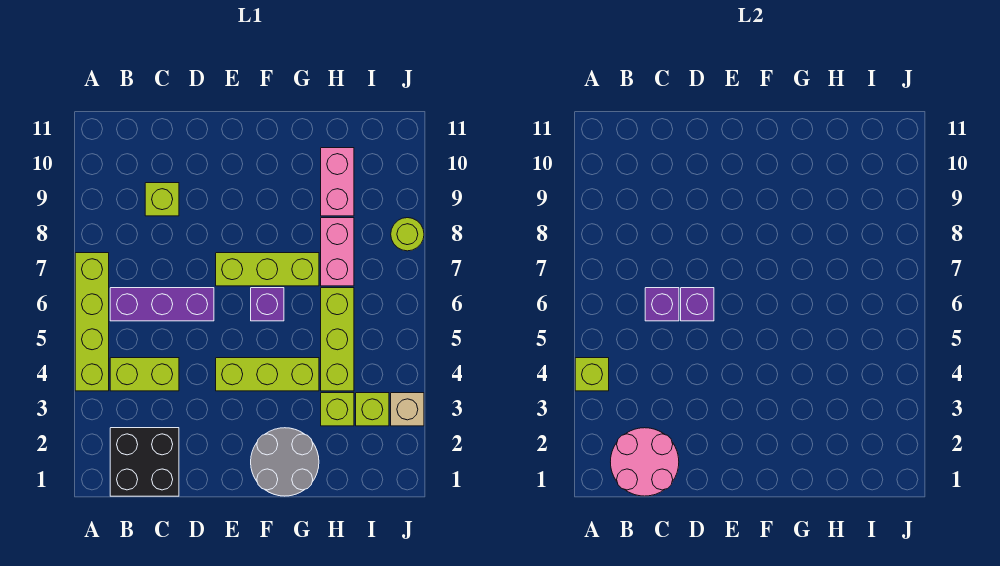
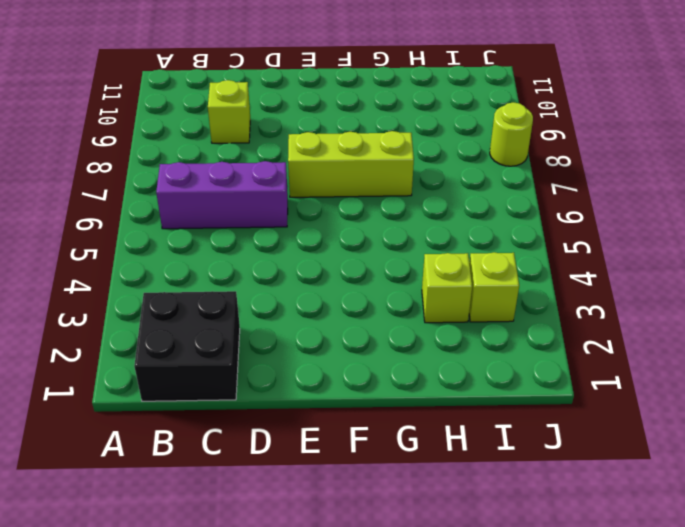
none -> lime 1x4 brick [75,253,109,391]
none -> lime 1x2 brick [110,358,179,391]
none -> lime 1x3 brick [216,358,319,391]

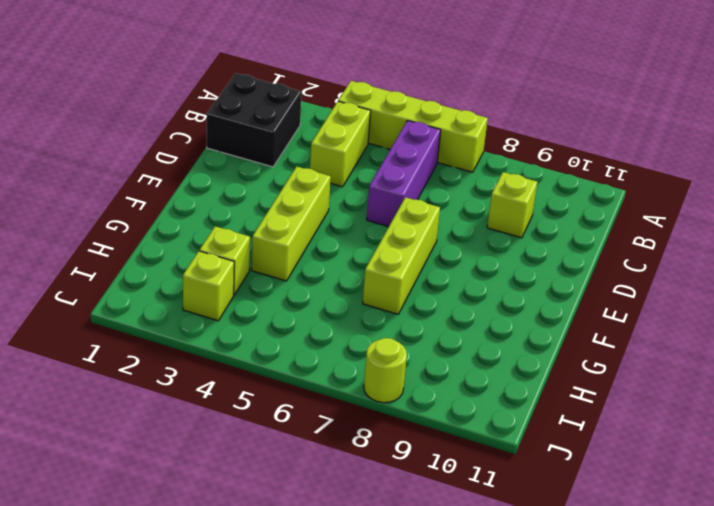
none -> grey 2x2 round brick [251,428,319,496]
none -> purple 1x1 brick [251,288,284,321]
none -> lime 1x3 brick [321,288,354,391]

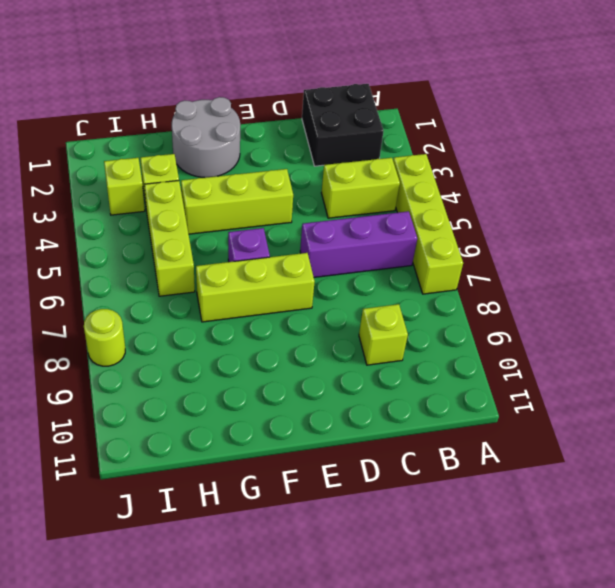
none -> pink 1x2 brick [321,218,354,286]
none -> pink 1x2 brick [321,148,354,216]
none -> tan 1x1 brick [391,393,424,426]

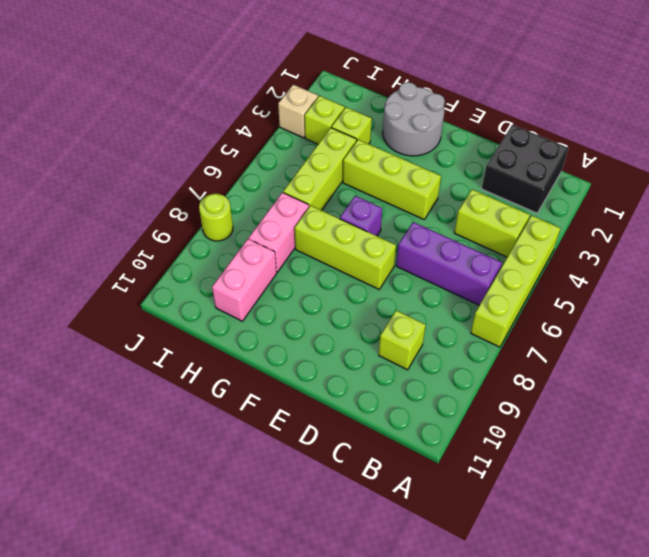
none -> lime 1x1 brick [575,358,609,391]
none -> pink 2x2 round brick [611,428,679,496]
none -> purple 1x1 brick [645,288,679,321]

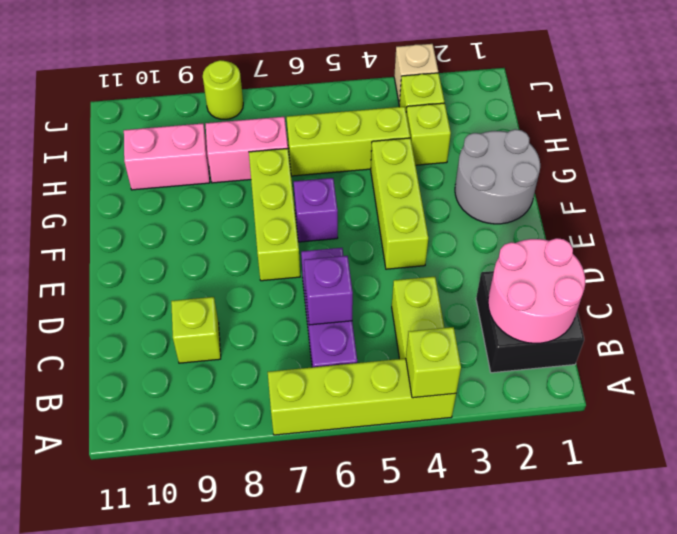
none -> purple 1x1 brick [681,288,714,321]

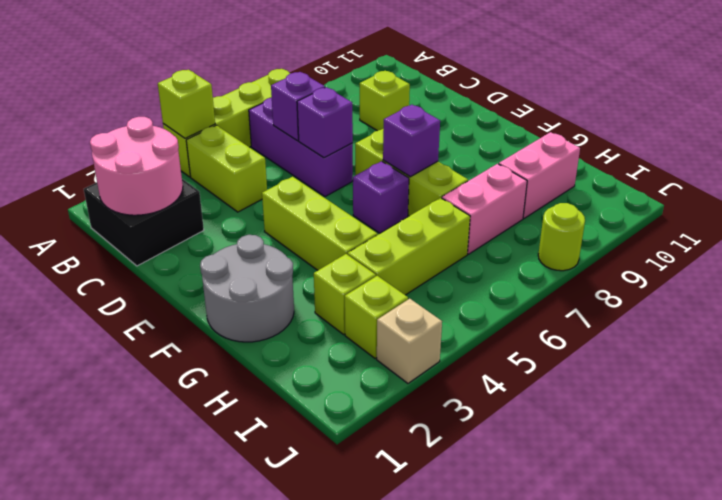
purple 1x1 brick [383,105,440,177] -> none

